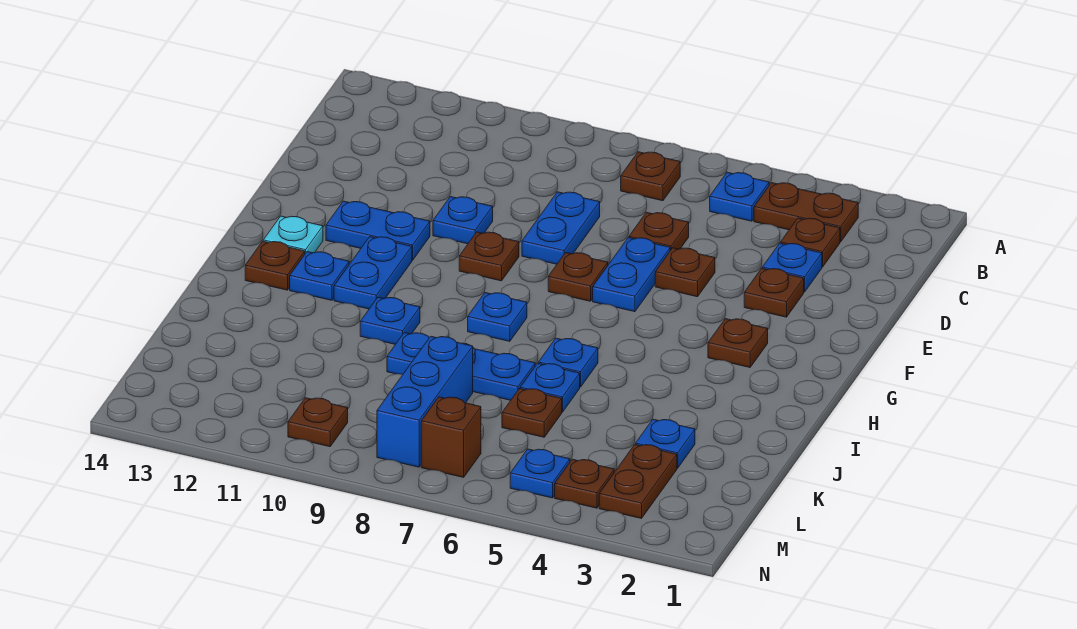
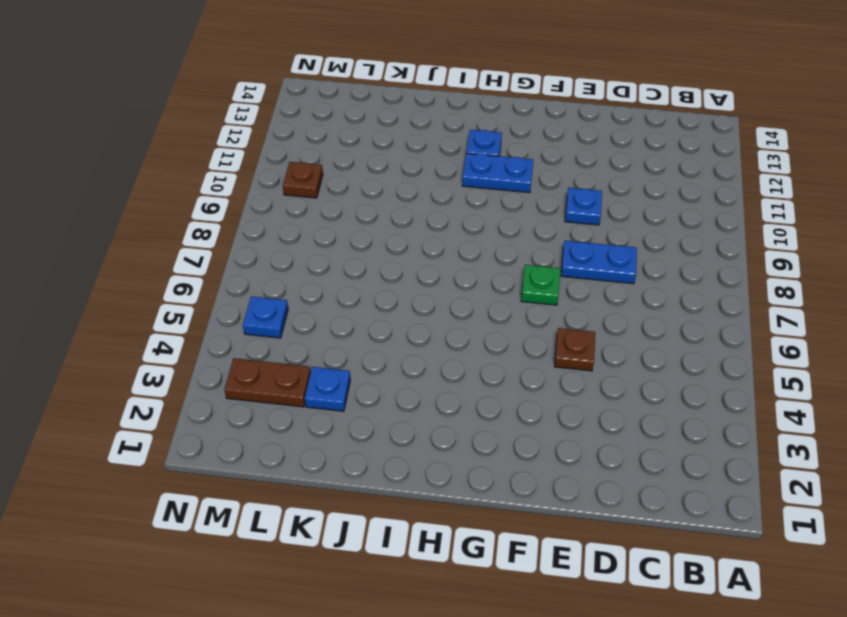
green 1x1 plate [521,265,560,305] -> brown 1x1 plate [548,253,608,301]
none -> brown 1x2 plate [754,183,858,242]
none -> blue 1x1 plate [710,172,769,221]
none -> brown 1x1 plate [621,152,680,201]
none -> brown 1x1 plate [780,218,840,267]

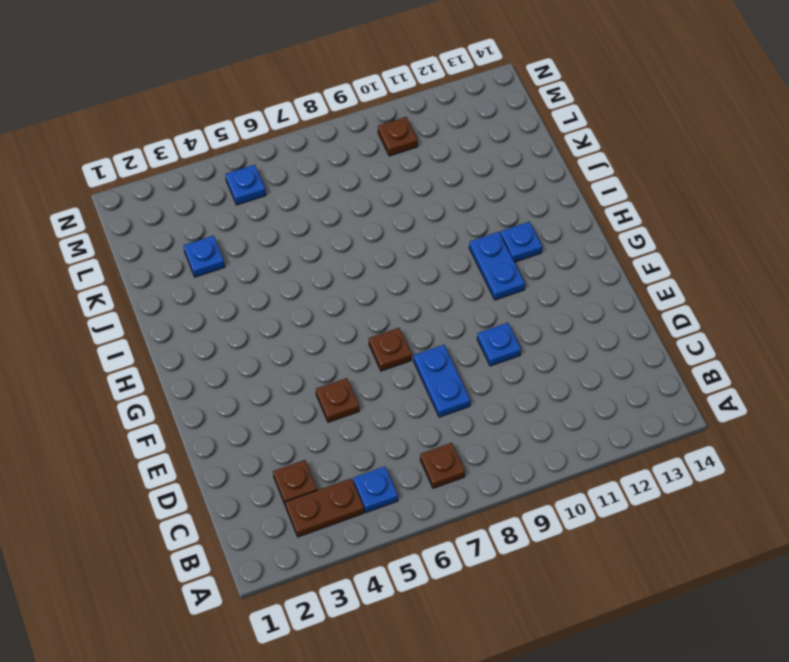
none -> blue 1x1 plate [762,243,822,292]
none -> brown 1x1 plate [629,212,689,250]
none -> brown 1x1 plate [744,268,804,317]
none -> blue 1x2 plate [593,238,670,312]

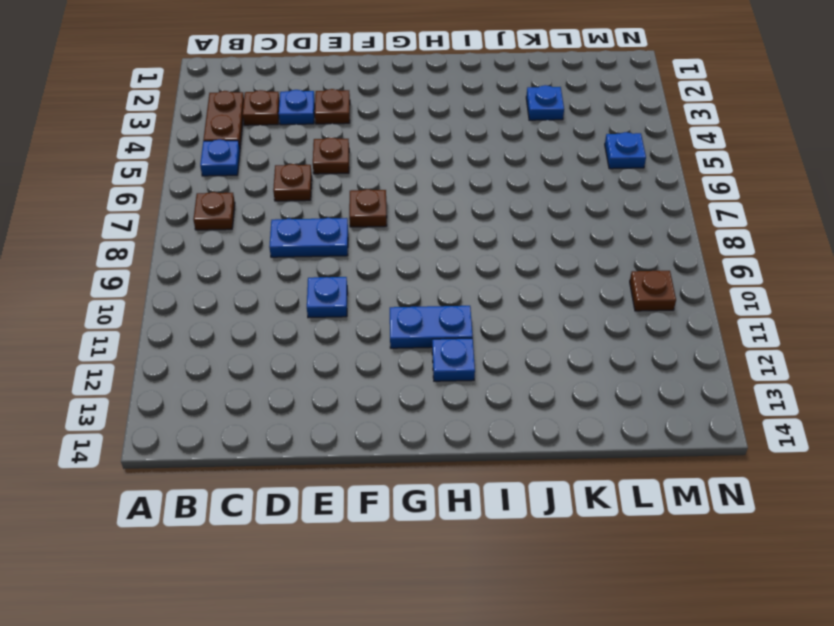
none -> blue 1x2 plate [593,238,670,312]
none -> brown 1x1 plate [459,232,519,281]
none -> blue 1x2 plate [326,201,430,260]
none -> brown 1x1 plate [708,319,768,367]

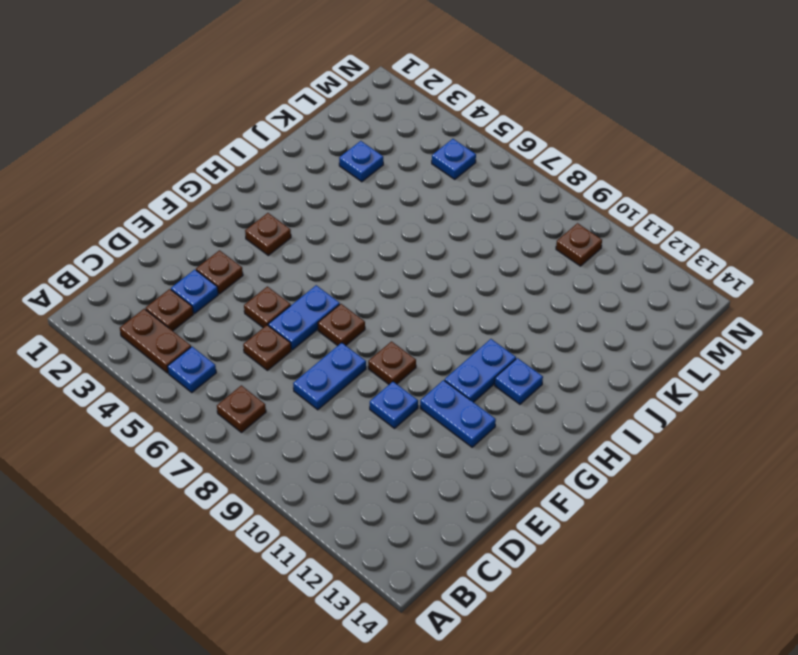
none -> cyan 1x1 plate [263,216,323,253]
none -> blue 1x1 plate [468,293,527,341]
none -> brown 1x1 plate [245,241,305,290]
none -> blue 1x1 plate [538,338,598,387]

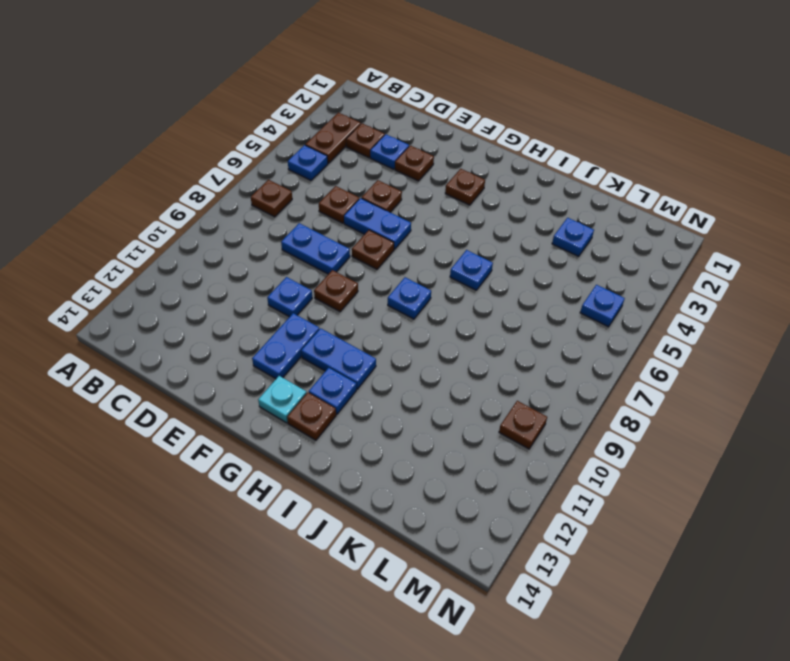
none -> blue 1x1 plate [360,297,420,344]
none -> blue 1x1 plate [520,363,580,412]
none -> blue 1x3 plate [387,333,535,400]
none -> brown 1x1 plate [502,389,562,437]

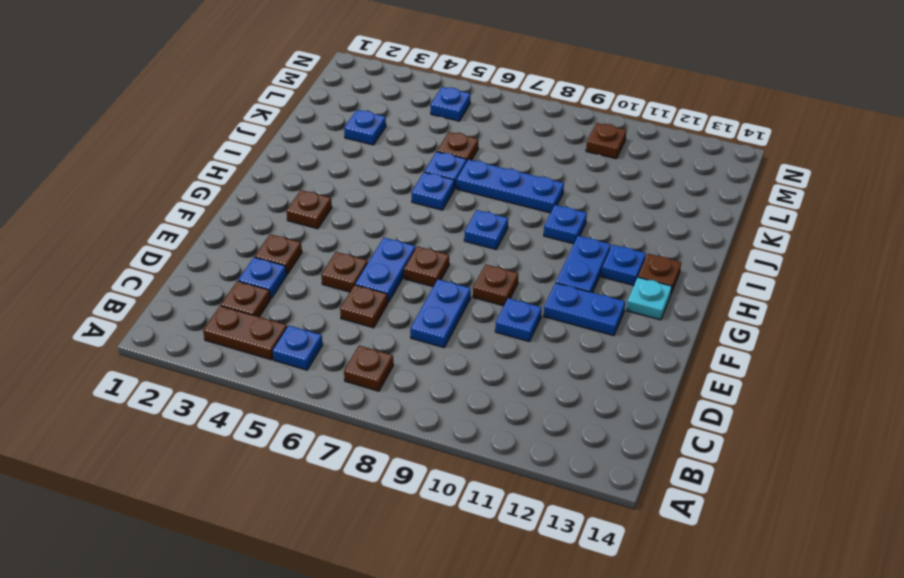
none -> blue 1x3 brick [377,336,473,467]
none -> brown 1x2 plate [599,444,677,518]
none -> brown 1x1 plate [555,459,614,508]
none -> brown 1x1 brick [421,397,481,477]

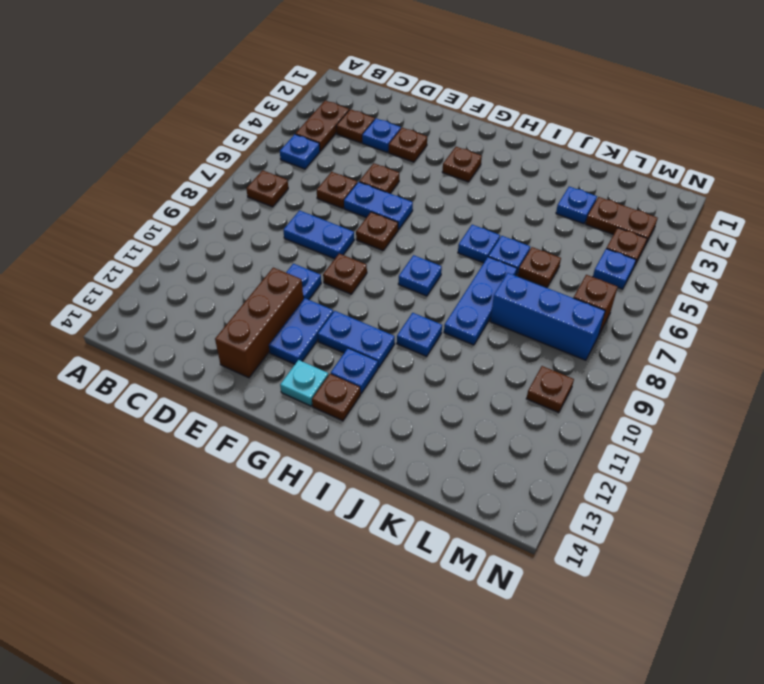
brown 1x3 brick [215,268,303,378] -> none

